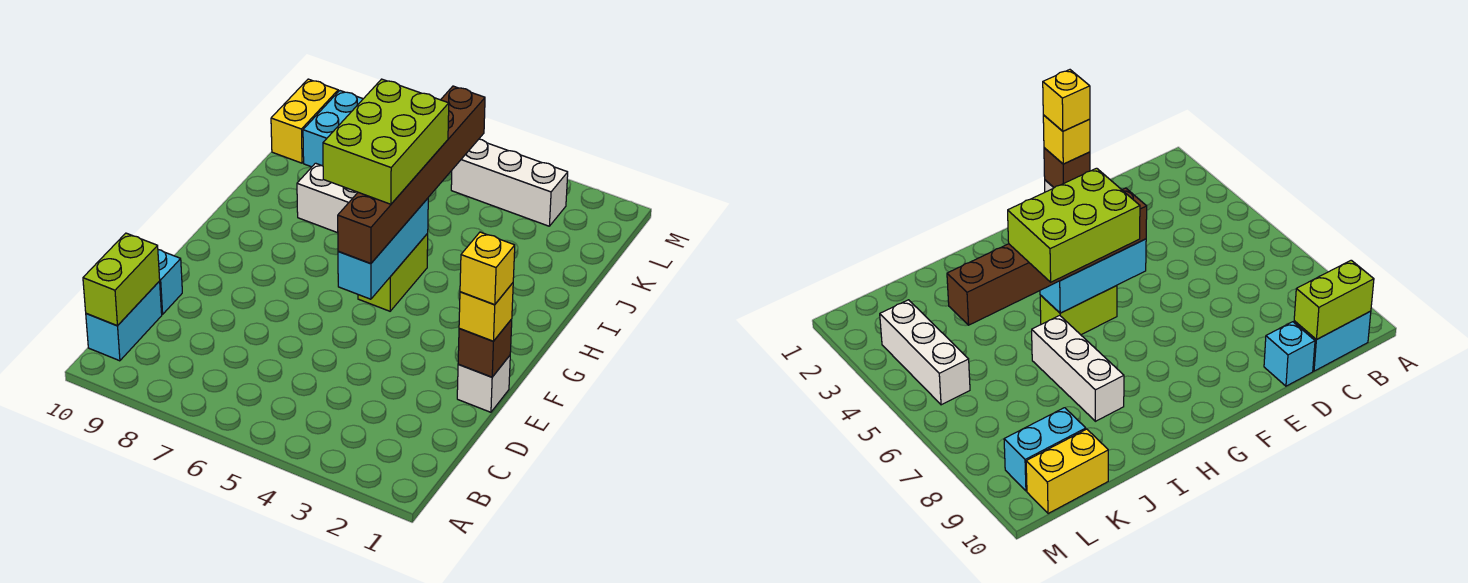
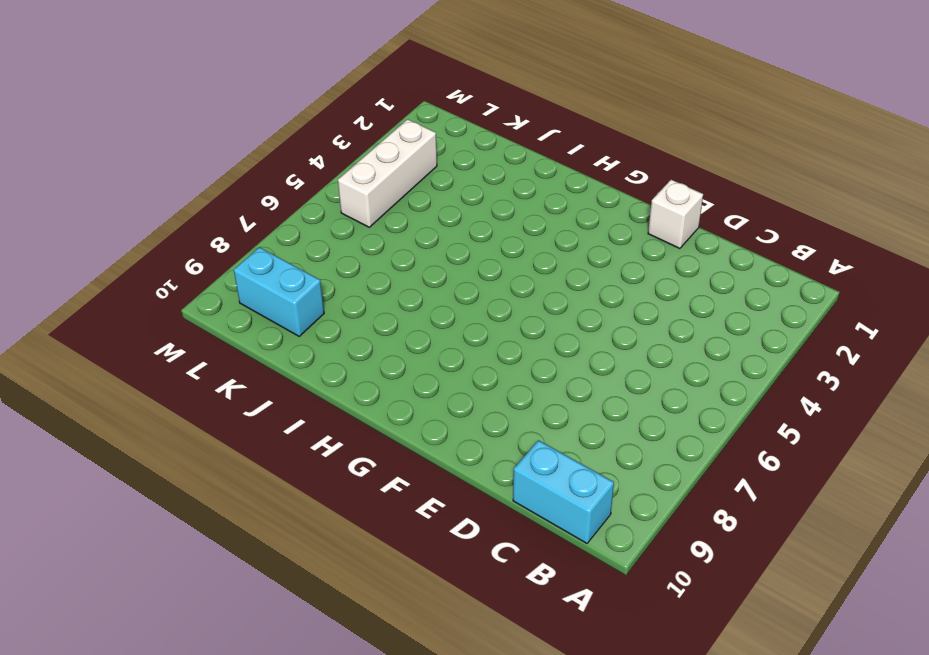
none -> cyan 1x1 brick [158,250,182,314]
none -> lime 1x2 brick [358,234,428,311]
none -> white 1x3 brick [297,163,358,233]

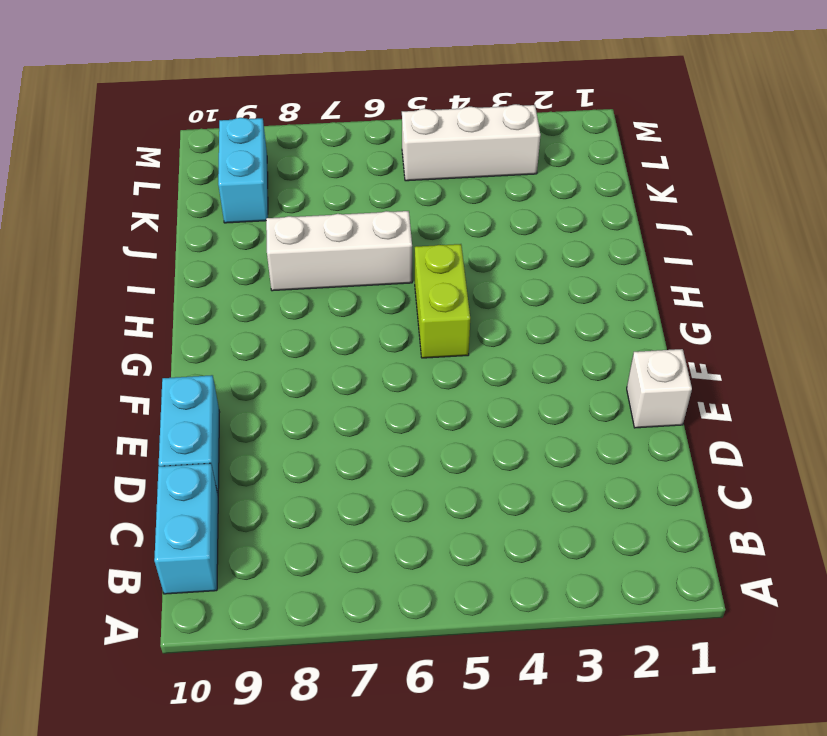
cyan 1x2 brick [159,375,220,494] -> cyan 1x1 brick [158,250,182,314]
none -> yellow 1x2 brick [271,79,338,163]
none -> lime 1x2 brick [83,233,160,326]
none -> brown 1x1 brick [458,319,512,377]

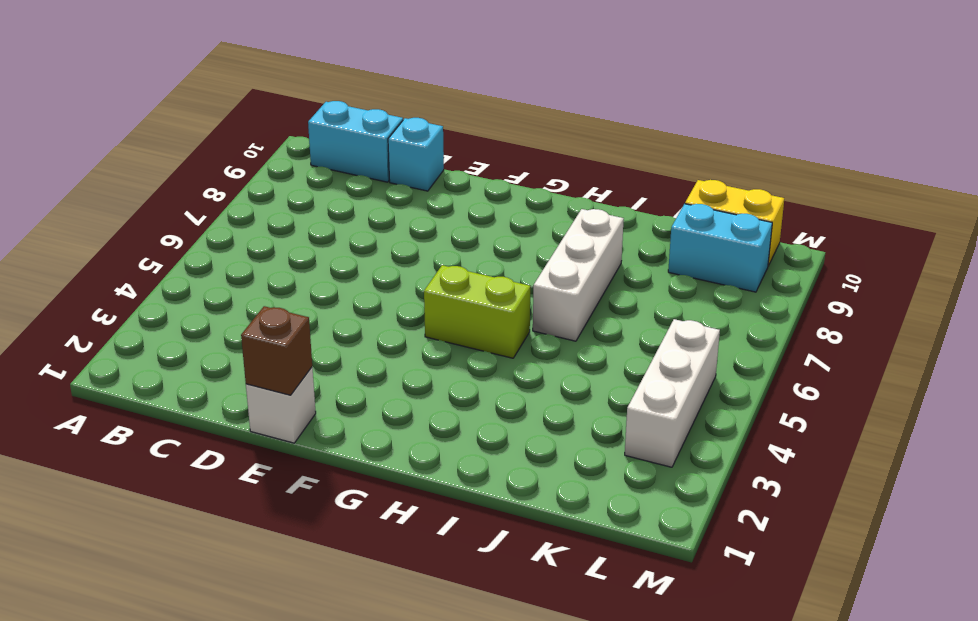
none -> lime 1x2 brick [83,233,160,326]
none -> cyan 1x3 brick [338,198,428,299]
none -> yellow 1x1 brick [459,283,513,341]

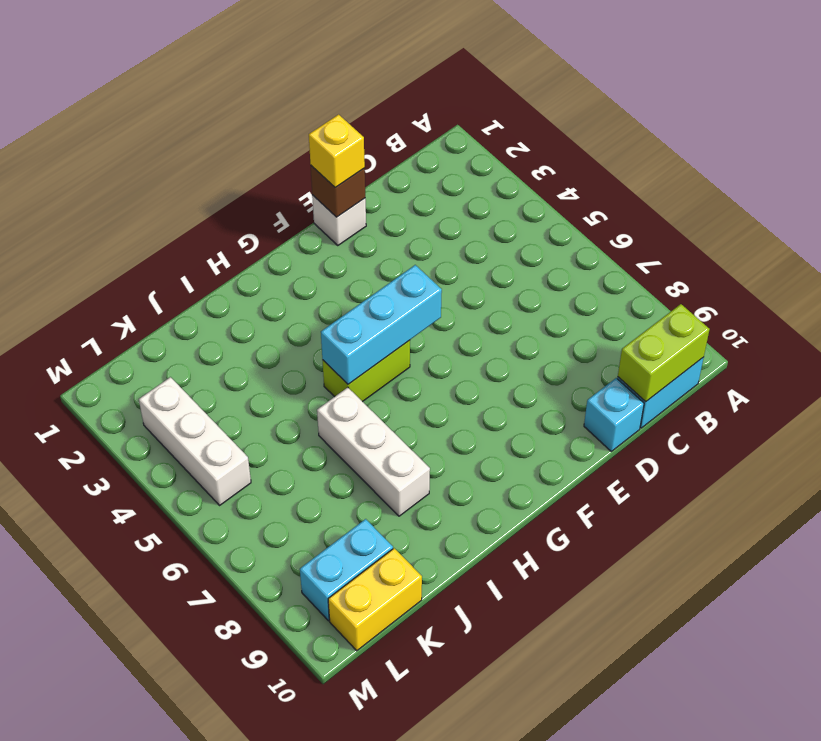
none -> brown 1x6 brick [338,86,485,264]
none -> yellow 1x1 brick [460,232,515,304]
none -> lime 2x3 brick [323,79,449,204]

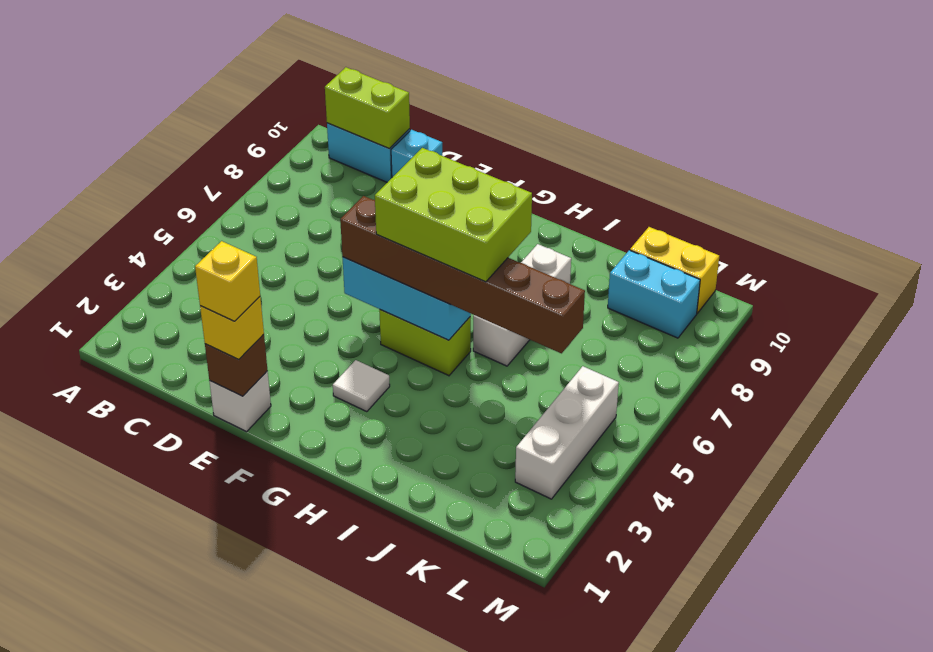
white 1x1 tile [333,360,390,412] -> none

